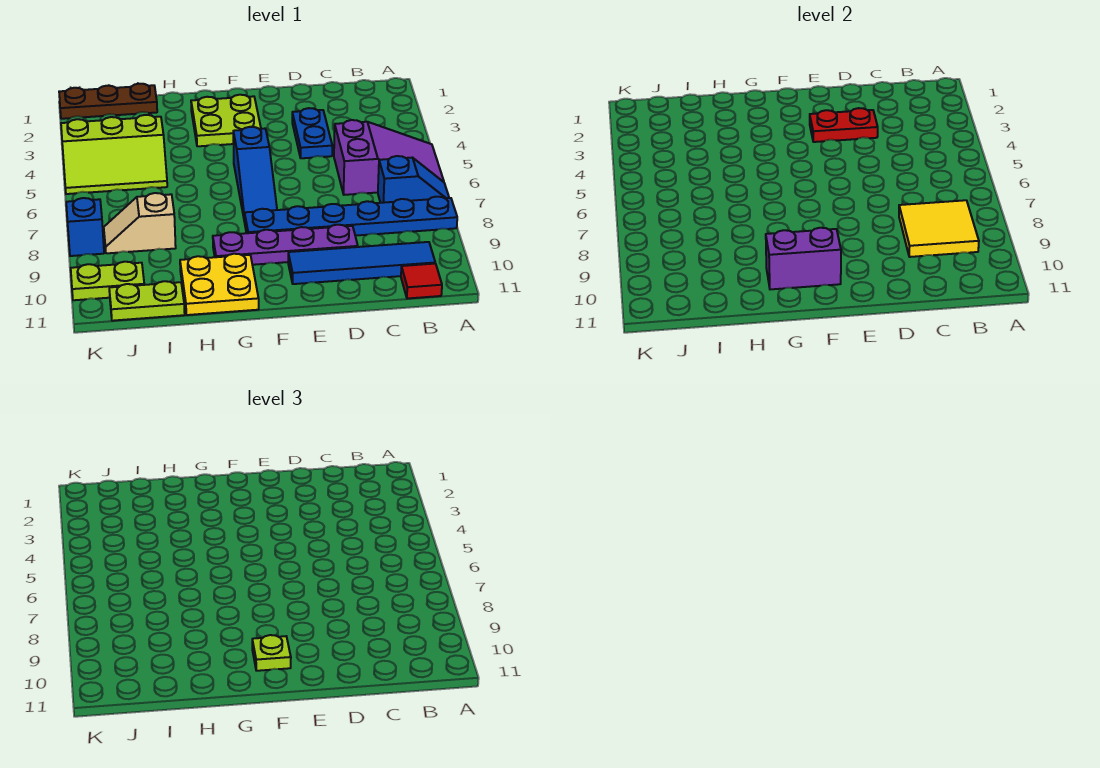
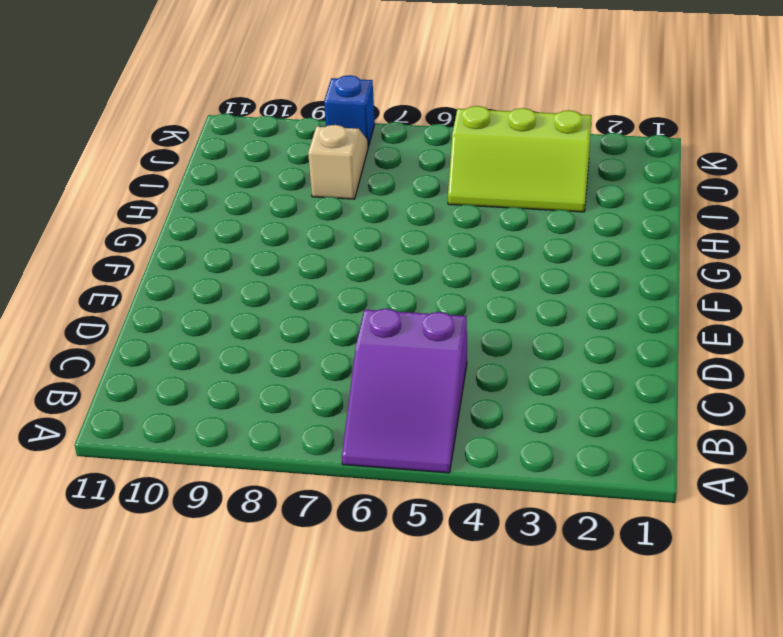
lime 2x3 slope [448,106,591,212] -> lime 2x3 slope turned to [61,115,167,194]
none -> blue 1x2 slope [378,156,449,203]
none -> blue 1x6 plate [245,197,457,236]
none -> blue 1x4 tile [288,242,435,284]

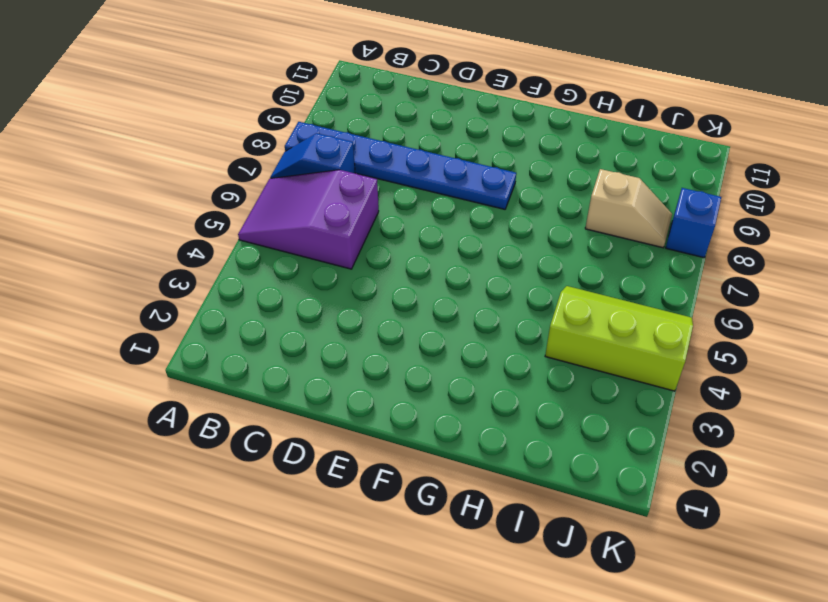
none -> blue 1x4 tile [288,242,435,284]
none -> red 1x1 tile [401,264,442,299]
none -> blue 1x2 plate [292,108,332,158]

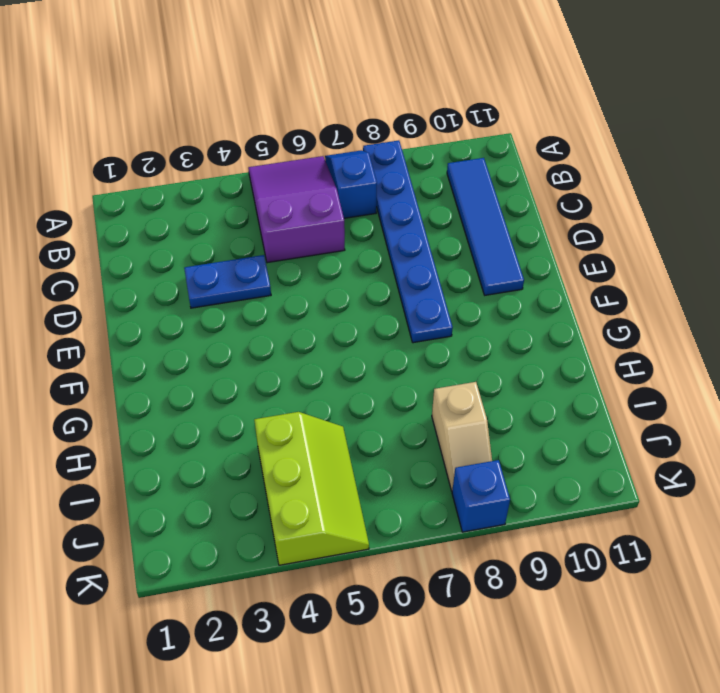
none -> red 1x1 tile [401,264,442,299]
none -> purple 1x4 plate [213,225,358,265]
none -> lime 2x2 plate [191,95,261,146]

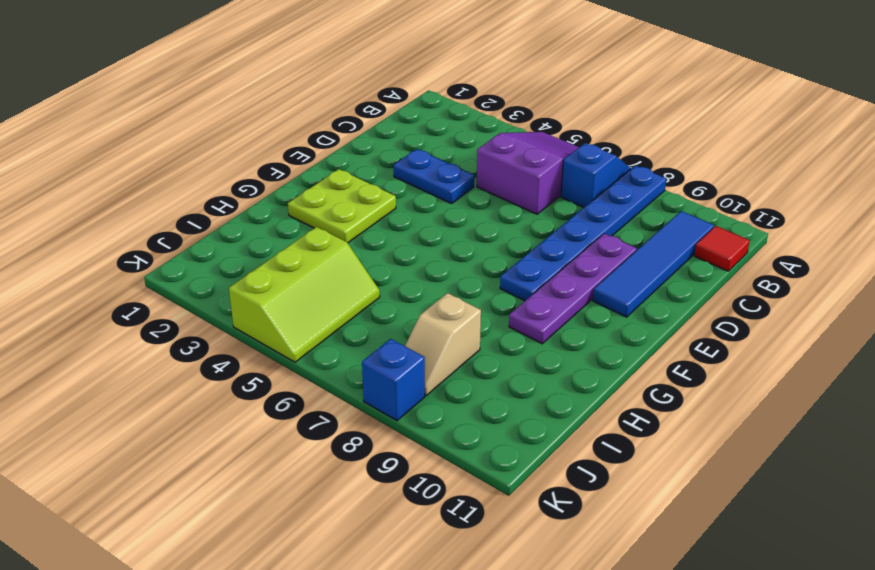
none -> blue 1x3 slope [233,127,277,222]
none -> yellow 2x2 plate [180,254,259,315]
none -> brown 1x3 plate [59,84,157,119]

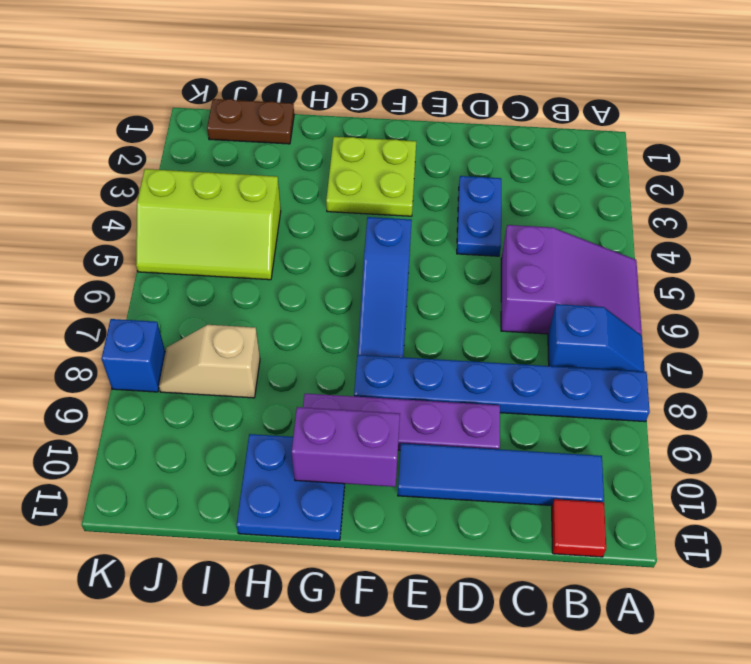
blue 2x2 plate [237,434,345,540] -> yellow 2x2 plate [180,254,259,315]
brown 1x2 plate [207,99,294,144] -> brown 1x3 plate [59,84,157,119]
none -> lime 1x2 plate [109,281,185,321]
none -> lime 1x2 plate [71,262,144,300]
none -> yellow 2x2 tile [899,200,979,257]

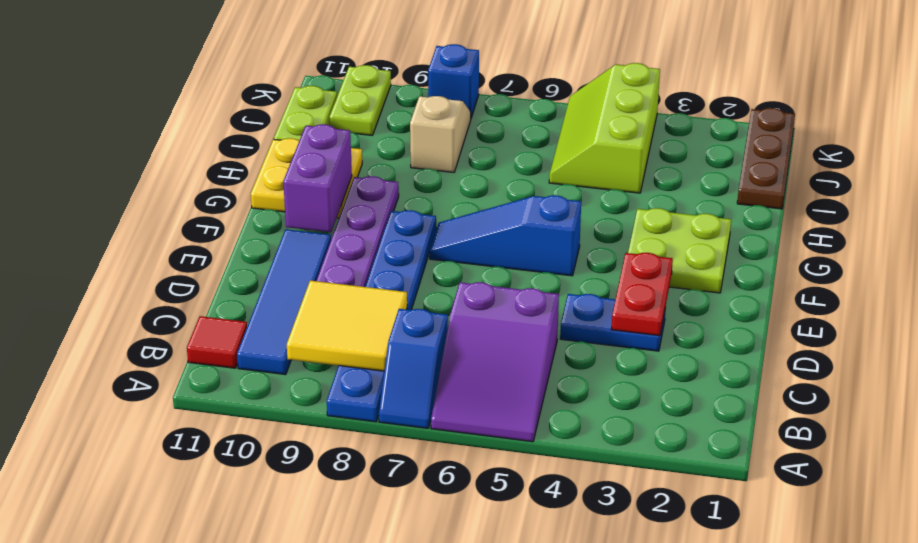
none -> lime 1x1 plate [252,635,291,671]

